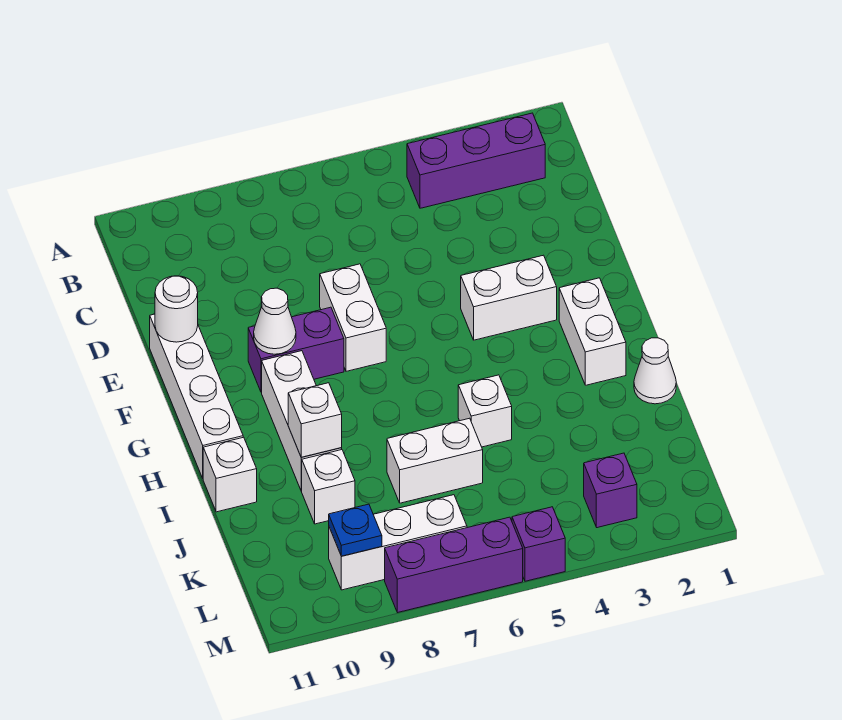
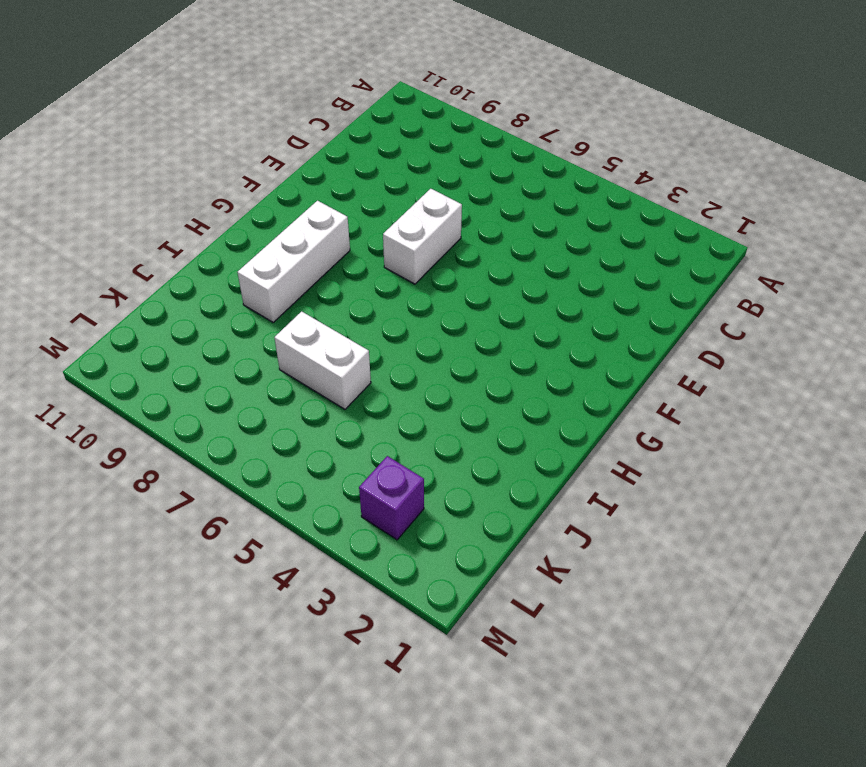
none -> purple 1x3 brick [407,113,545,208]
none -> white 1x4 brick [150,314,243,478]
none -> white 1x2 brick [461,255,557,340]

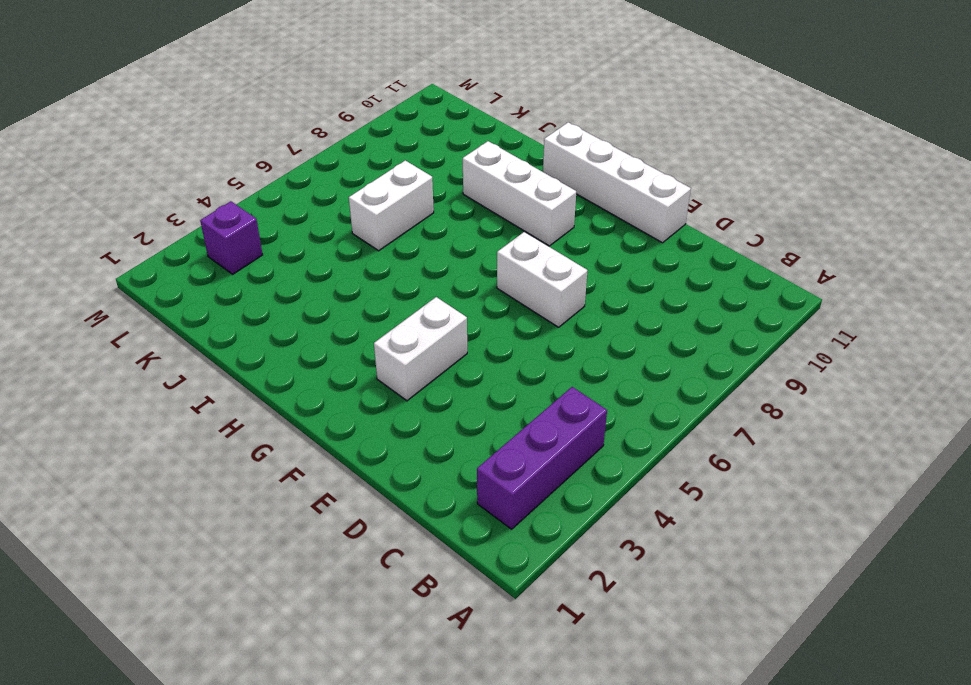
none -> purple 1x2 brick [248,307,344,392]
none -> white 1x2 brick [559,278,626,385]
none -> white 1x1 cone [634,338,676,404]

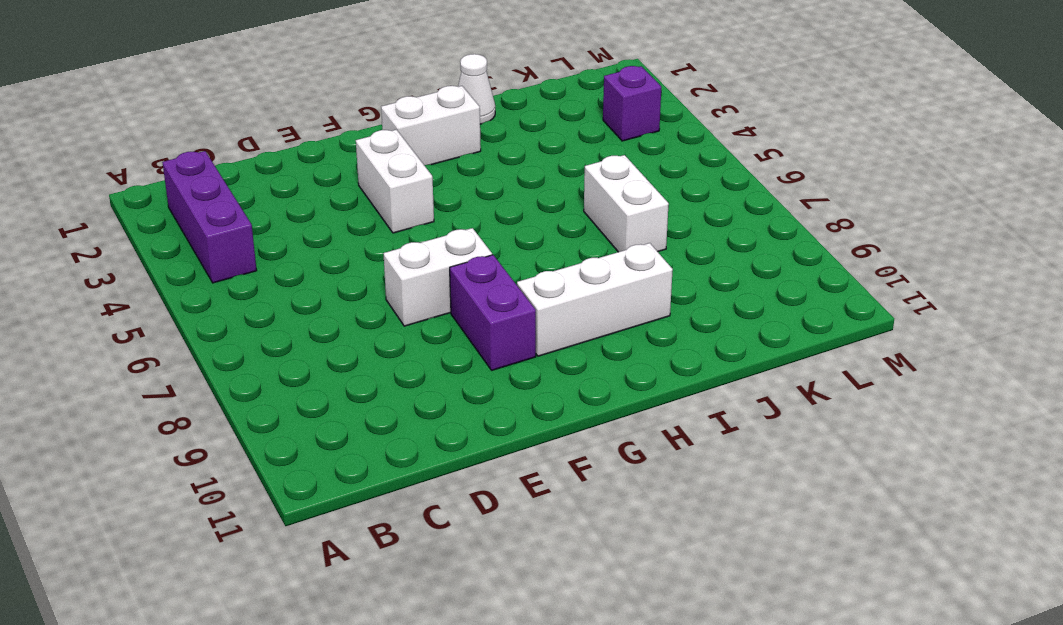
none -> white 1x4 brick [150,314,243,478]
none -> white 1x1 brick [458,375,512,447]
none -> white 1x1 brick [203,437,257,512]

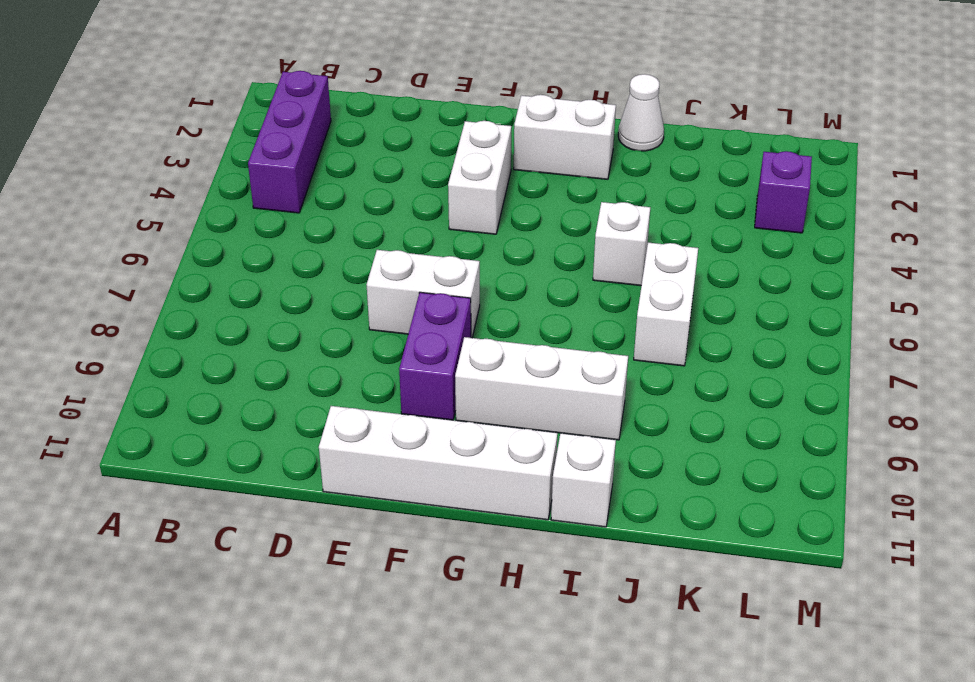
none -> white 1x1 brick [302,450,355,524]
none -> white 1x3 brick [329,495,467,590]
none -> purple 1x1 brick [512,507,565,581]

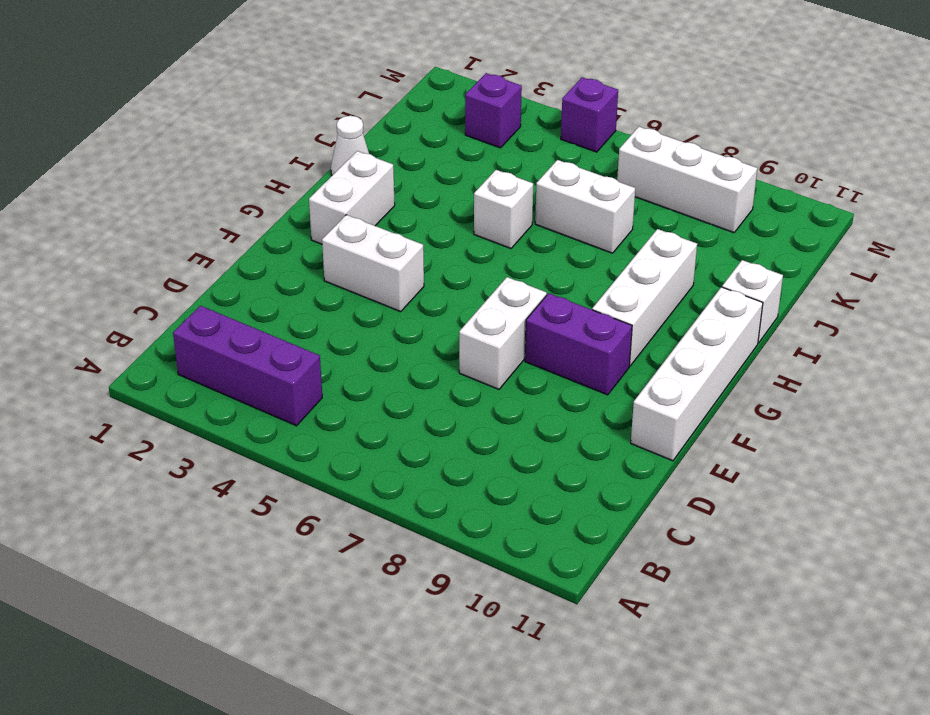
none -> white 1x1 brick [302,450,355,524]
none -> purple 1x3 brick [385,517,523,613]
none -> white 1x1 round brick [155,276,198,342]

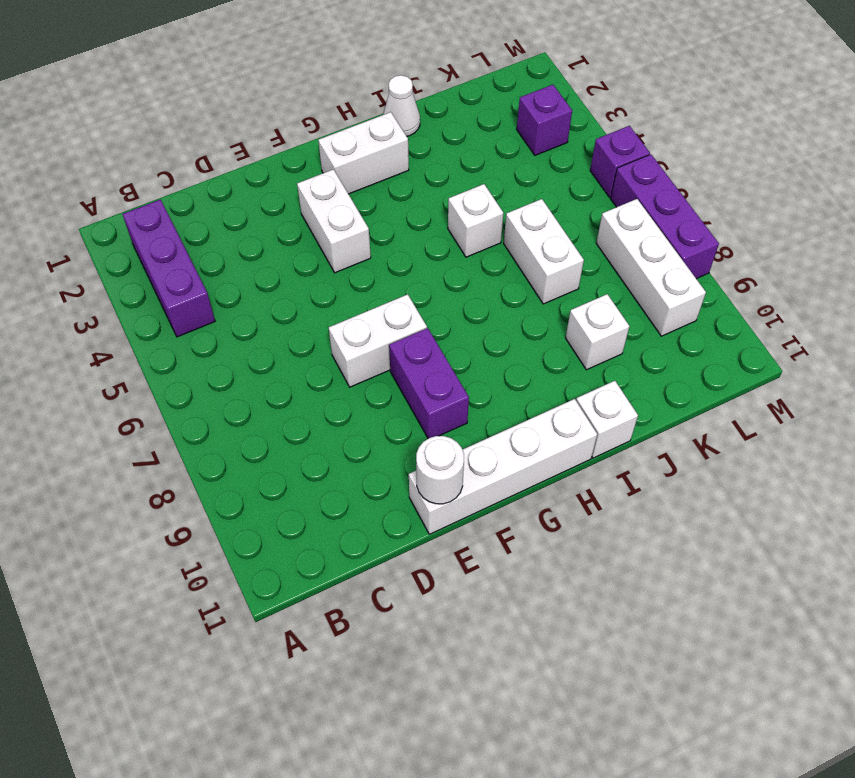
none -> white 1x3 brick [262,351,342,491]
none -> white 1x1 cone [254,288,296,354]
none -> white 1x1 brick [288,383,342,457]

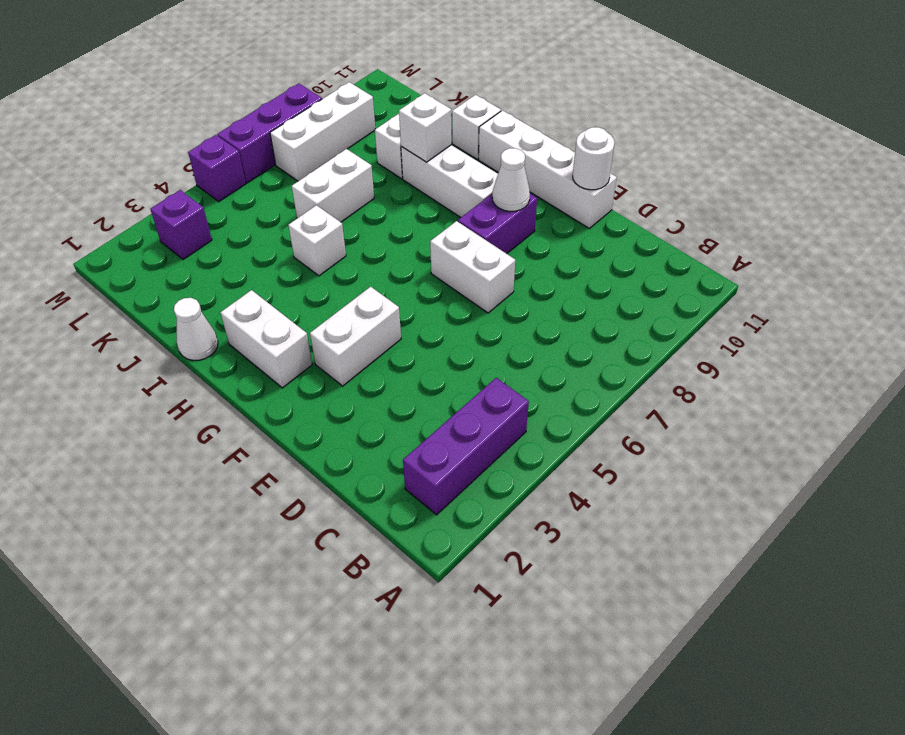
none -> blue 1x1 plate [329,504,382,556]

